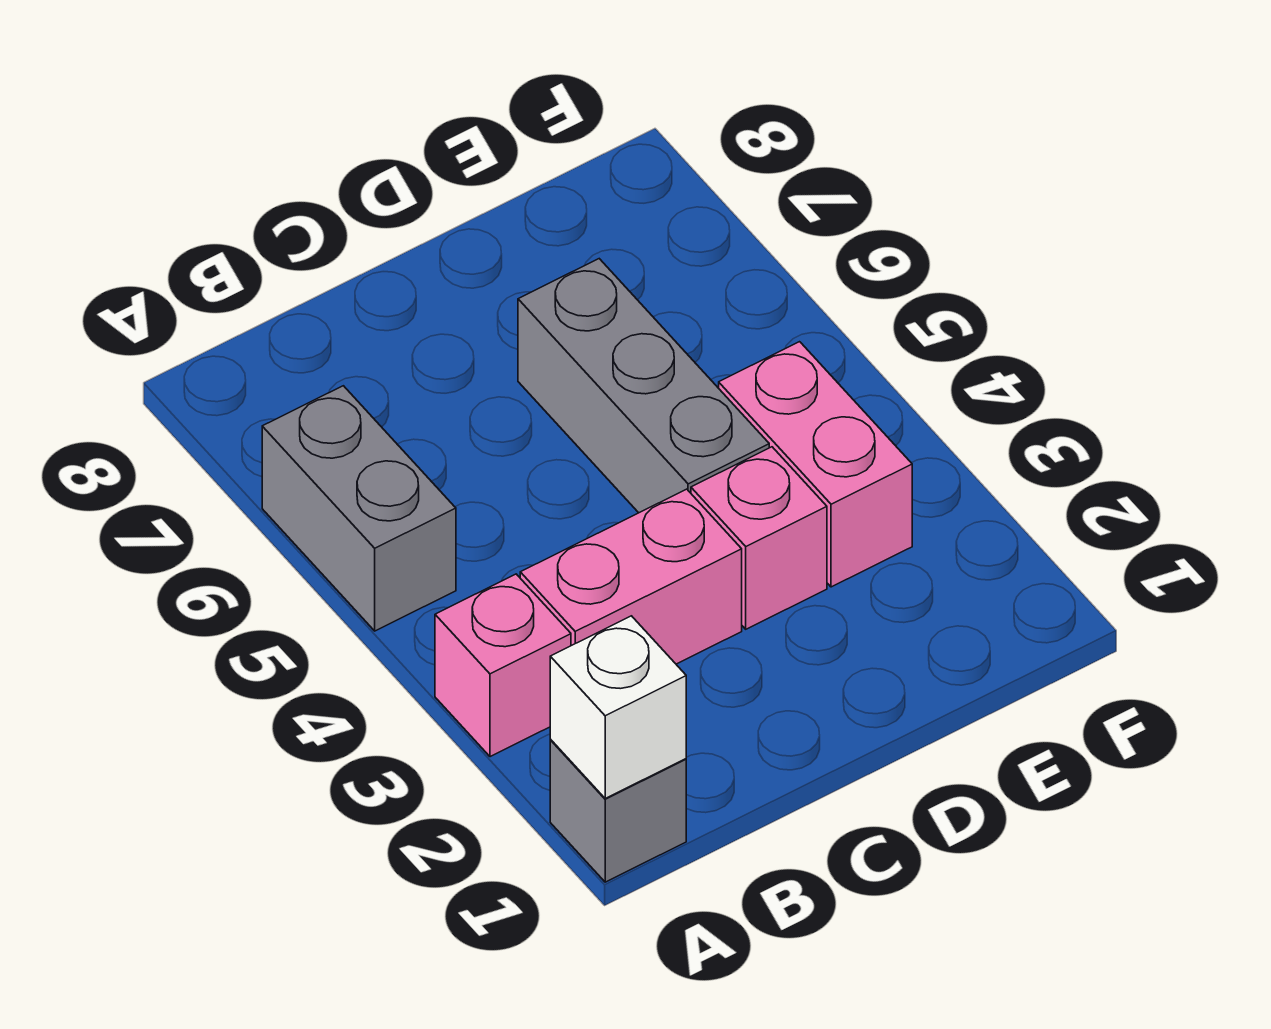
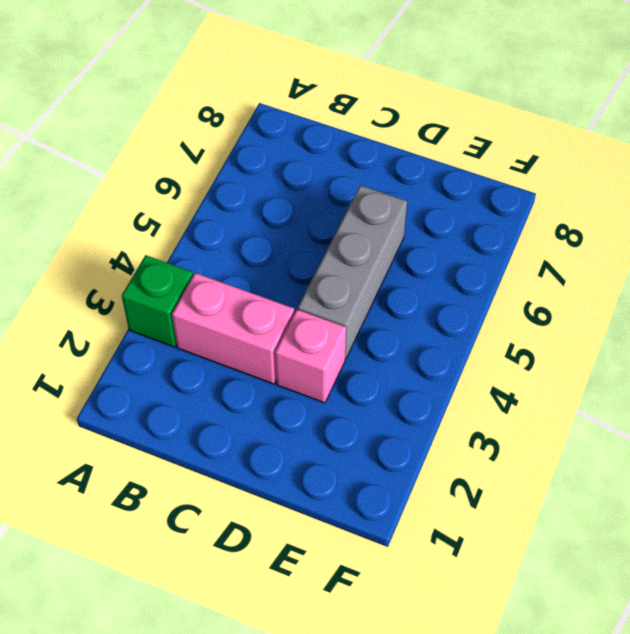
green 1x1 brick [122,255,193,347] -> pink 1x1 brick [435,574,571,757]
none -> grey 1x1 brick [550,740,686,882]
none -> grey 1x2 brick [262,386,456,631]

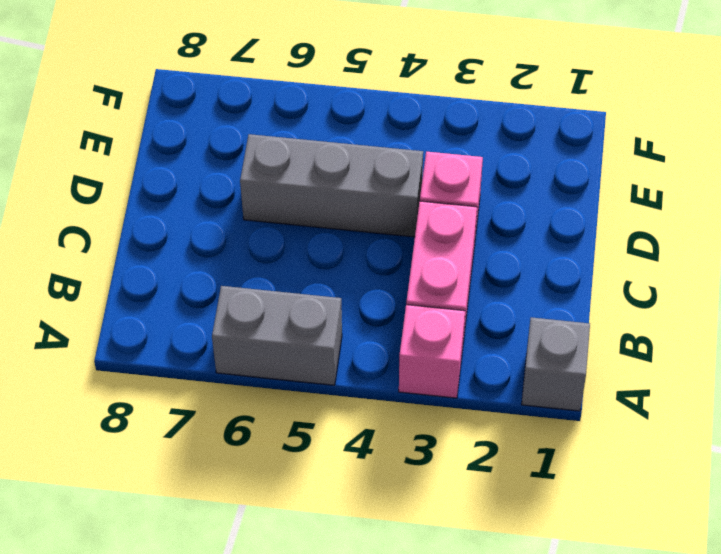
none -> pink 1x2 brick [719,342,912,587]
none -> white 1x1 brick [550,616,686,798]

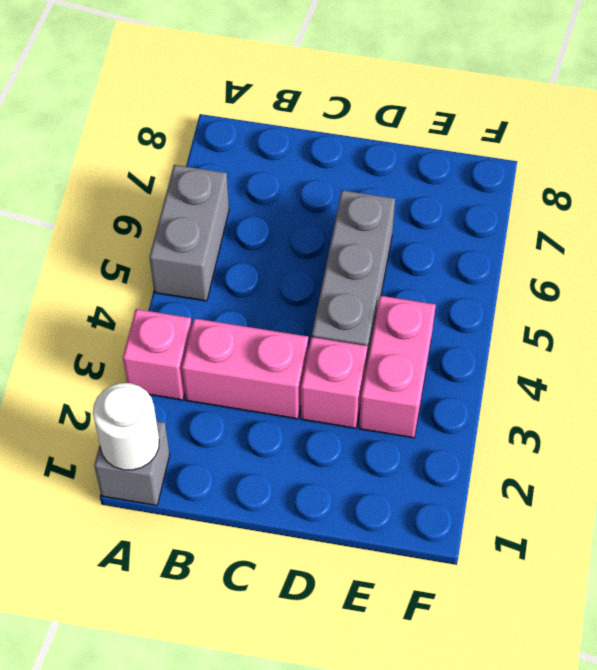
white 1x1 round brick [93,383,159,470] -> white 1x1 brick [550,616,686,798]

